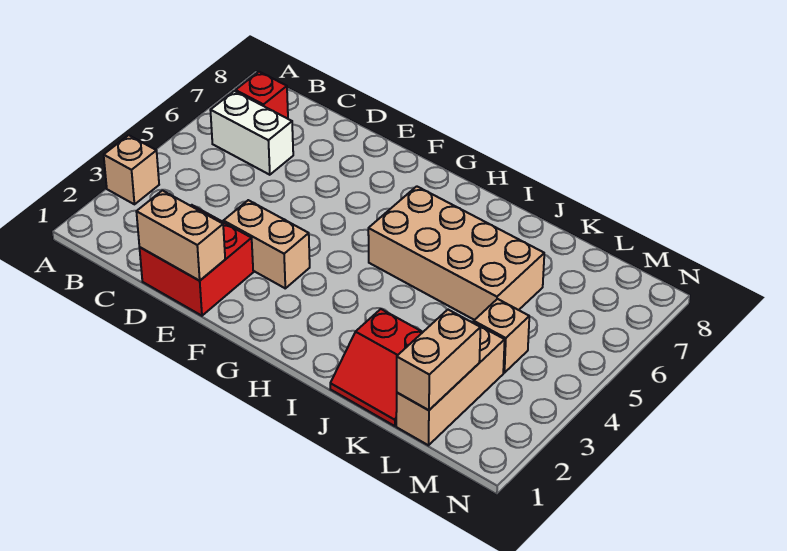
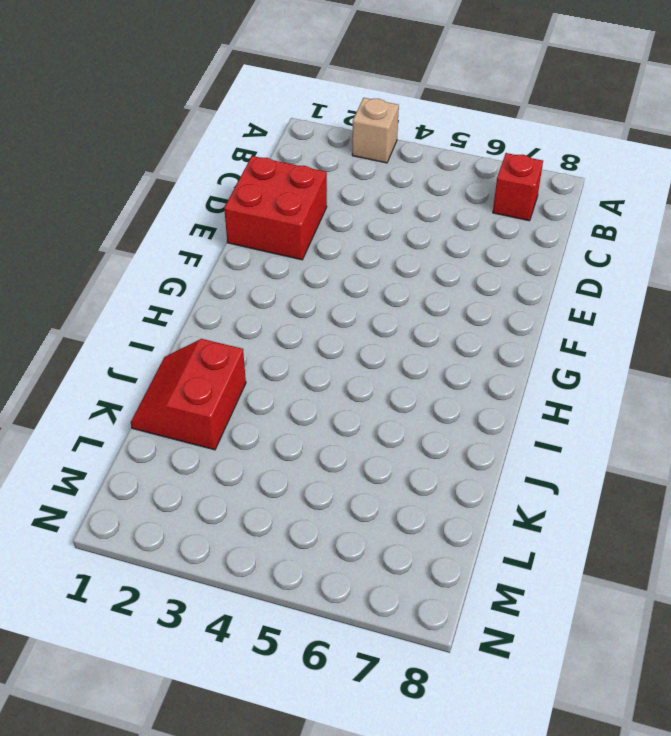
none -> white 1x2 brick [210,91,293,175]
none -> tan 1x2 brick [223,200,310,288]

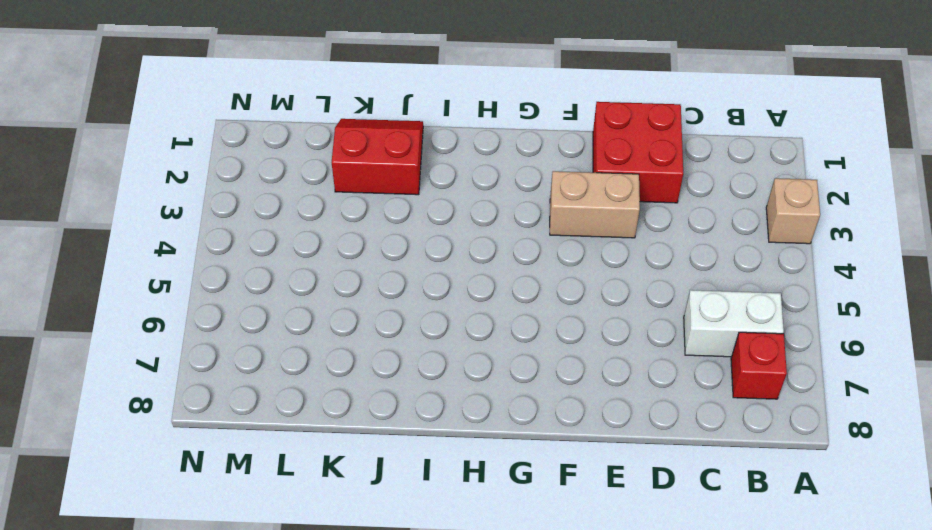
none -> tan 2x4 brick [368,186,544,320]
none -> tan 1x3 brick [396,322,505,445]

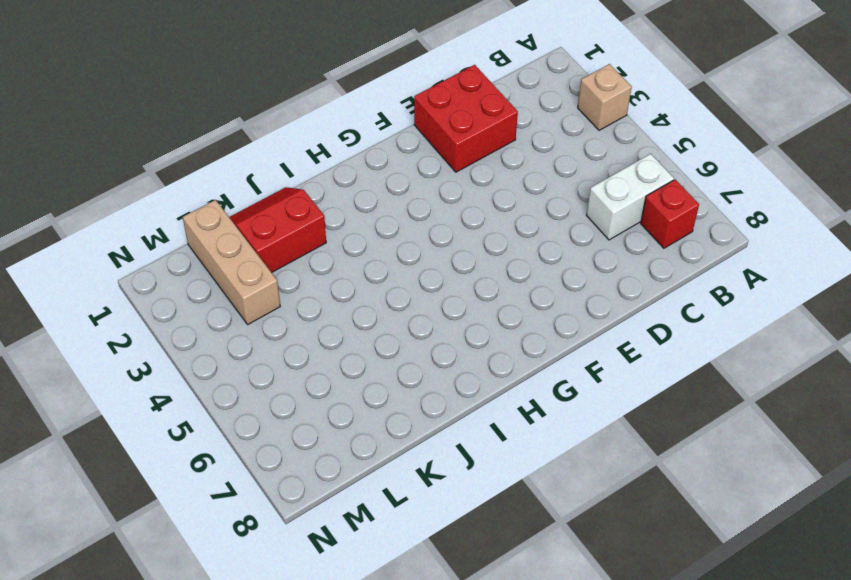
none -> tan 1x2 brick [223,200,310,288]
none -> tan 2x4 brick [368,186,544,320]

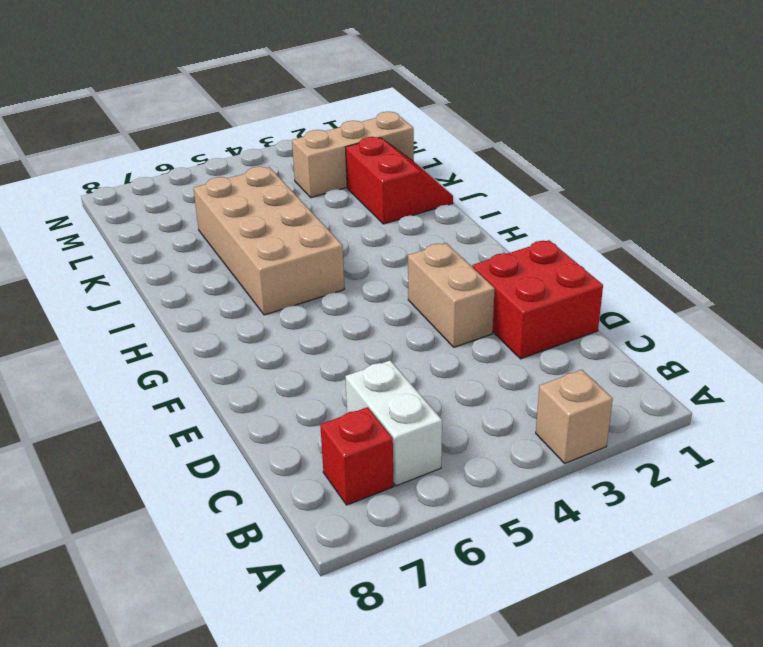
none -> tan 1x1 brick [474,299,529,373]
none -> tan 1x2 brick [136,191,225,281]

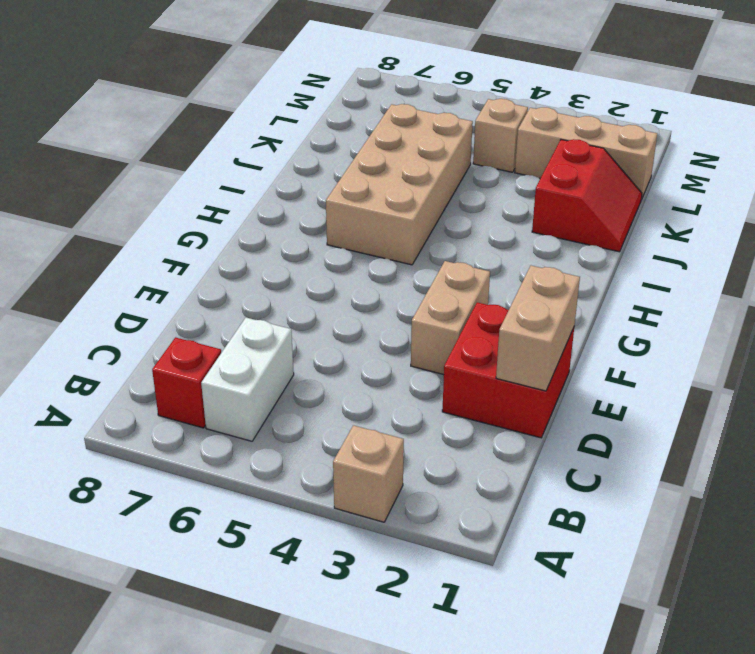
none -> tan 1x2 brick [397,310,481,410]

